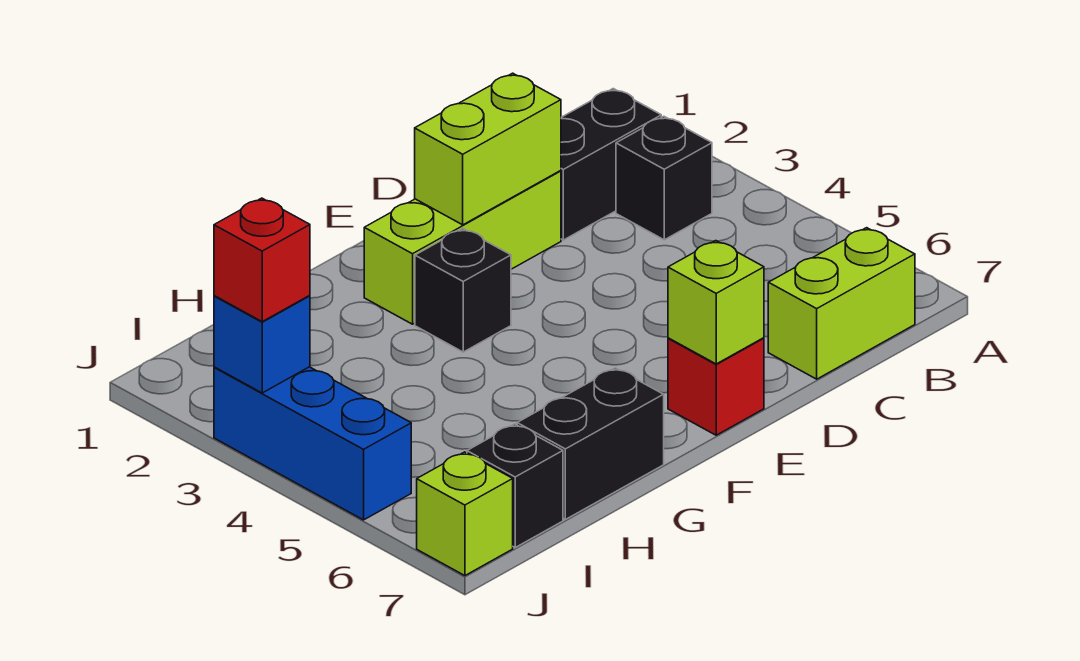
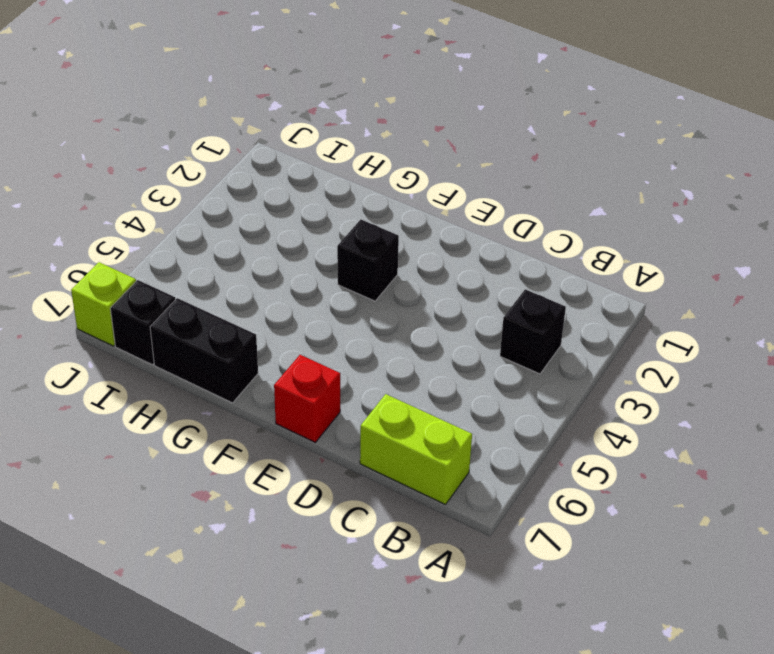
none -> black 1x2 brick [561,89,661,240]
none -> lime 1x3 brick [364,171,561,324]
none -> blue 1x3 brick [214,367,411,520]

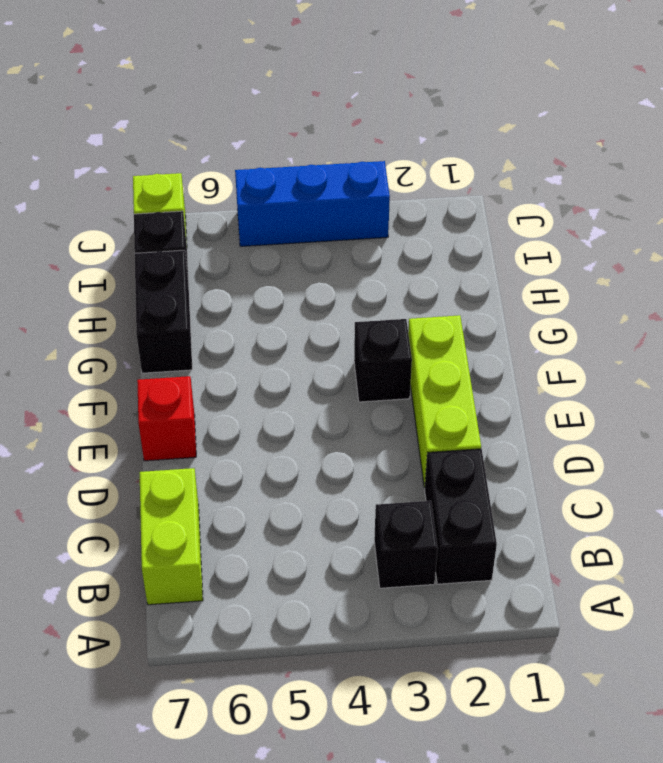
none -> lime 1x2 brick [415,73,561,225]
none -> lime 1x1 brick [668,241,764,364]
none -> blue 1x1 brick [214,296,310,393]

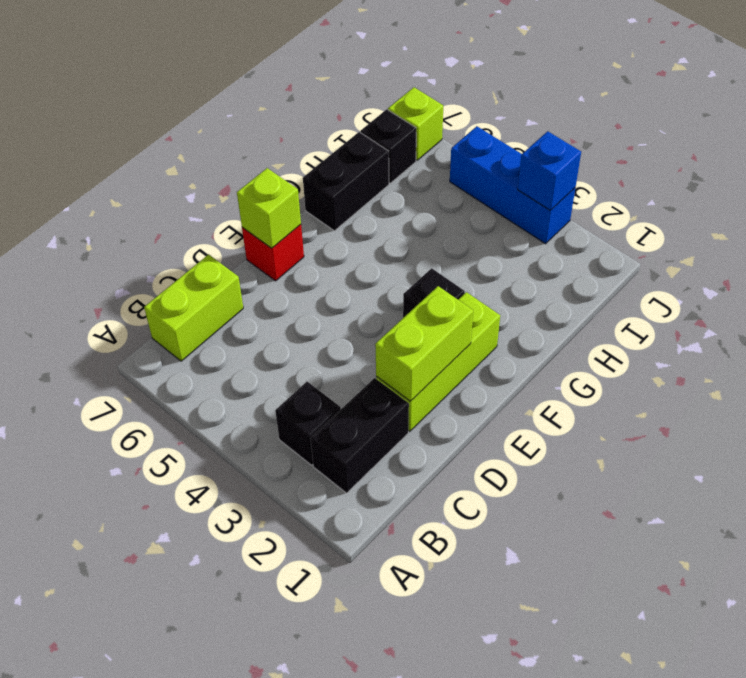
none -> red 1x1 brick [214,198,310,321]

